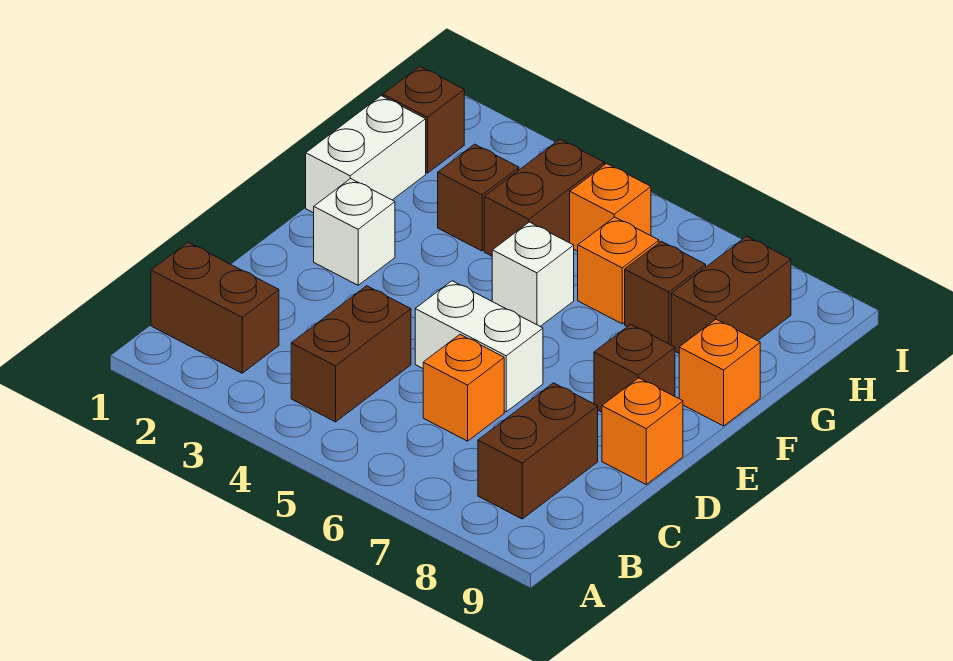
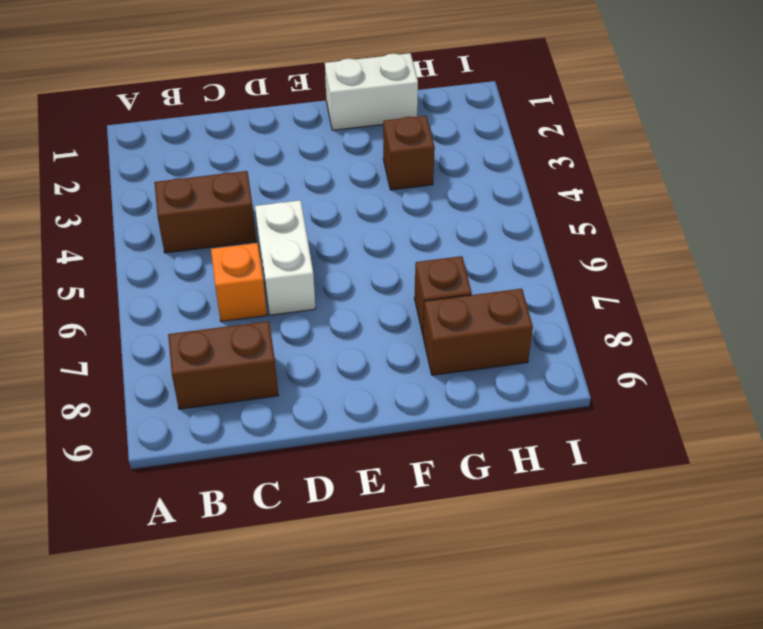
none -> brown 1x2 brick [151,242,279,373]
none -> orange 1x1 brick [602,378,683,484]
none -> white 1x1 brick [314,179,395,285]

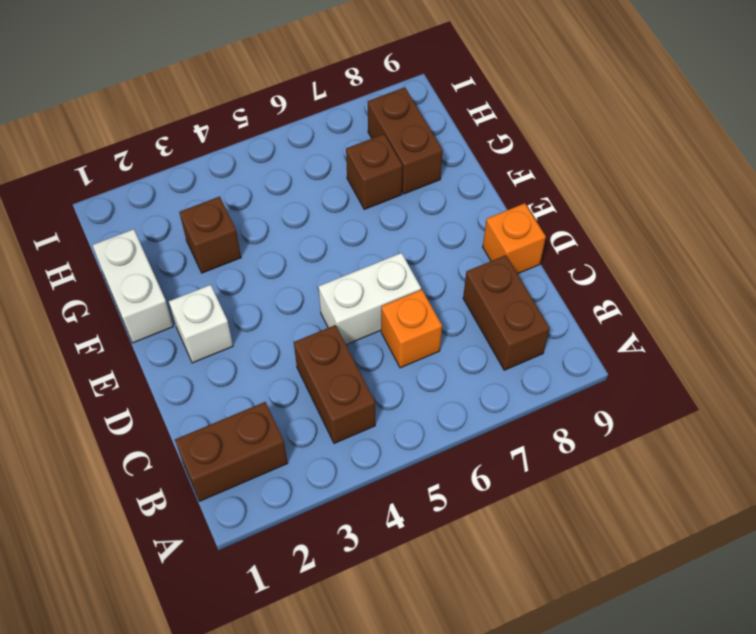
none -> brown 1x1 brick [594,324,675,412]
none -> white 1x1 brick [492,222,574,326]
none -> orange 1x1 brick [679,319,760,426]

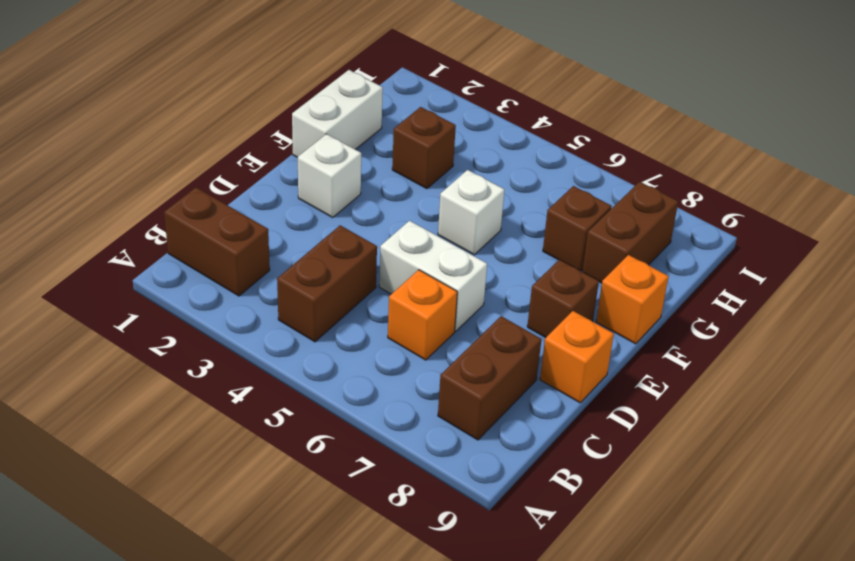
none -> brown 1x2 brick [484,139,604,256]
none -> orange 1x1 brick [578,217,659,324]
none -> brown 1x1 brick [383,67,464,173]

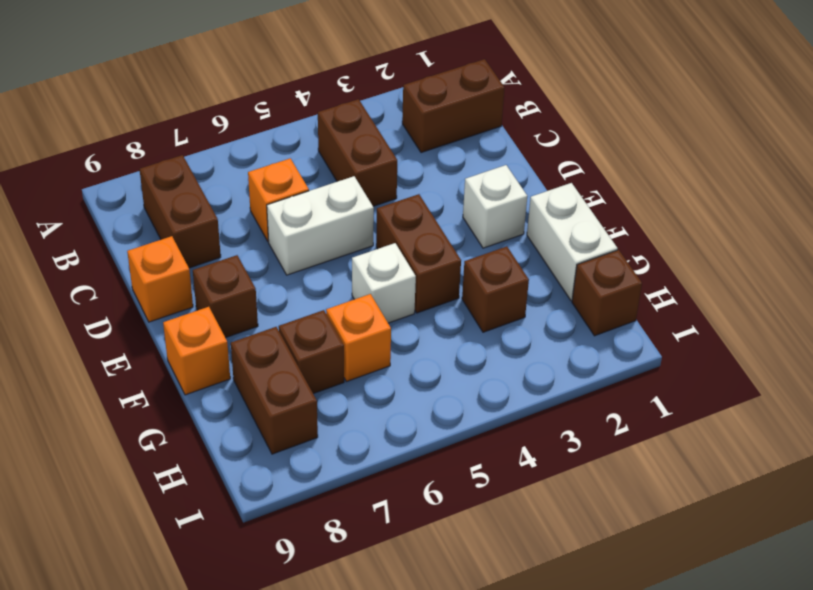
brown 1x2 brick [376,194,461,313] -> brown 1x2 brick moved to [484,139,604,256]
none -> orange 1x1 brick [570,163,651,251]

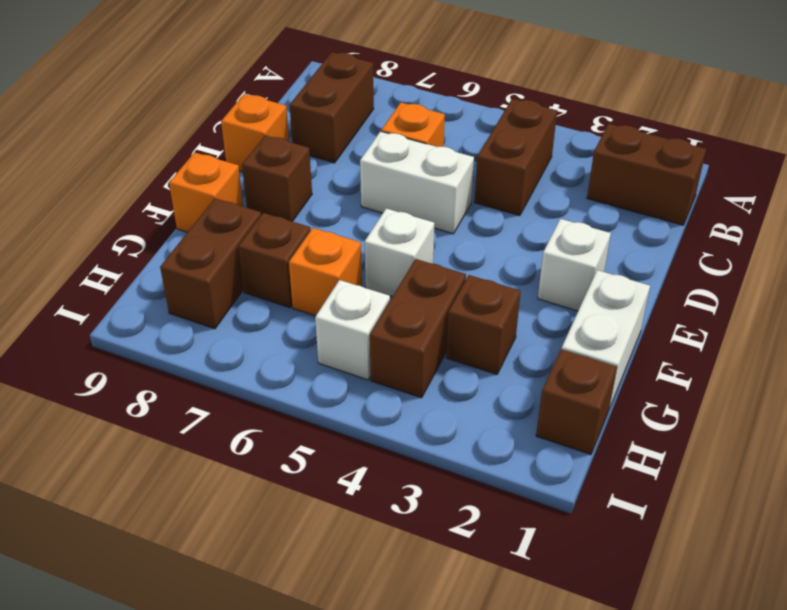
white 1x1 brick [315,280,390,380] -> orange 1x1 brick [570,163,651,251]

